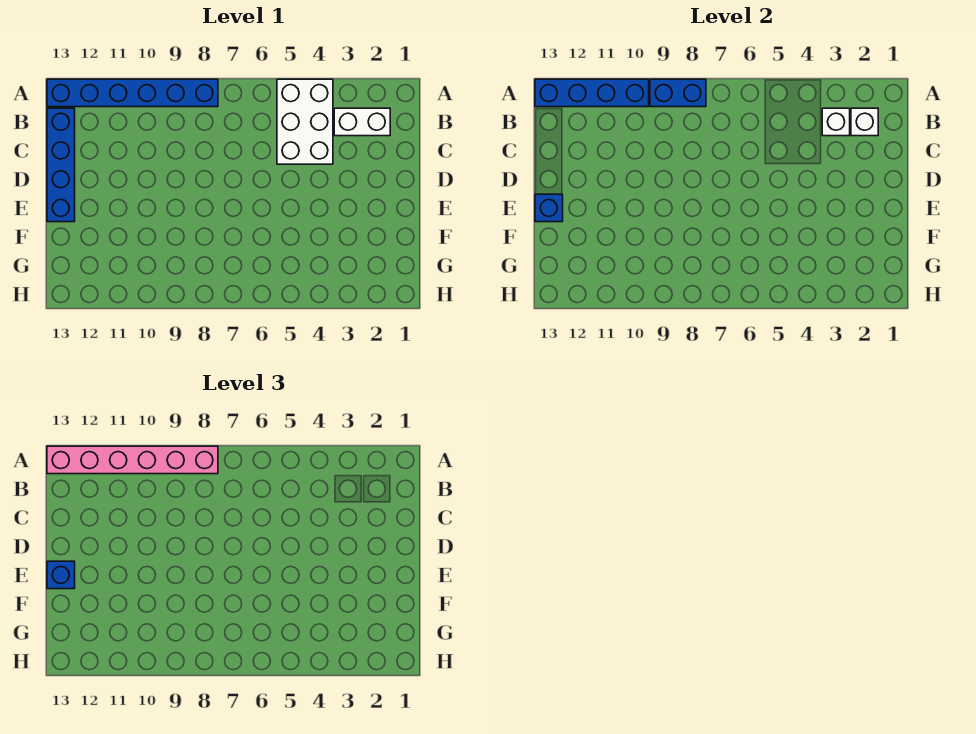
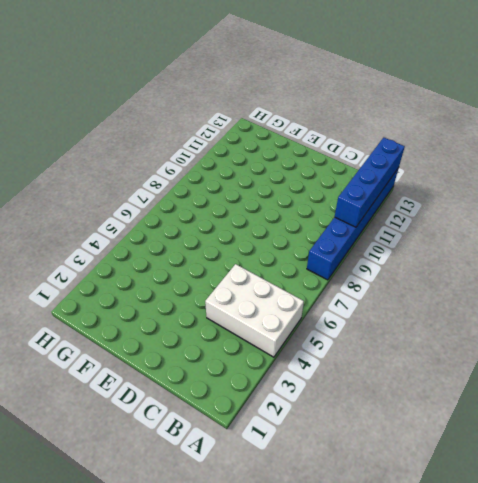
none -> white 1x2 brick [334,108,390,136]
none -> blue 1x4 brick [47,108,75,222]

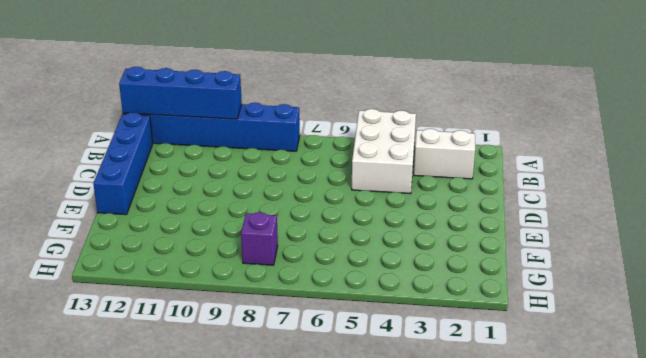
purple 1x1 brick [241,212,278,265] -> none
none -> blue 1x2 brick [650,79,706,107]
none -> white 1x1 brick [851,108,878,136]

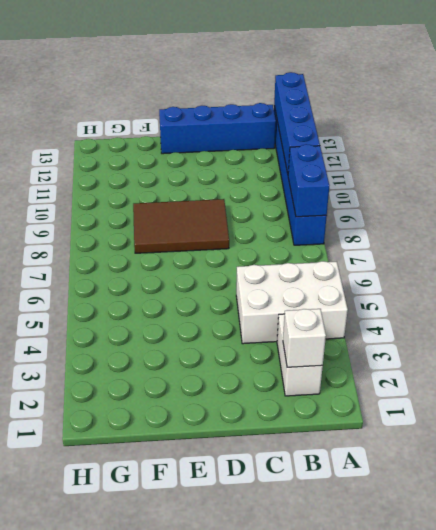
brown 2x3 tile [133,199,229,253] -> none
none -> white 1x1 brick [822,108,850,136]
none -> blue 1x1 brick [535,194,563,222]

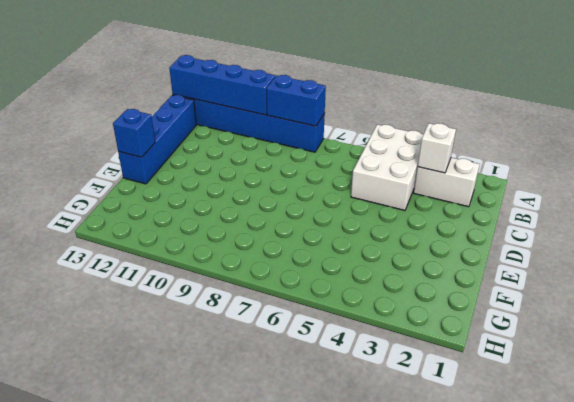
none -> white 1x1 brick [851,108,878,136]
none -> pink 1x6 brick [47,446,218,474]

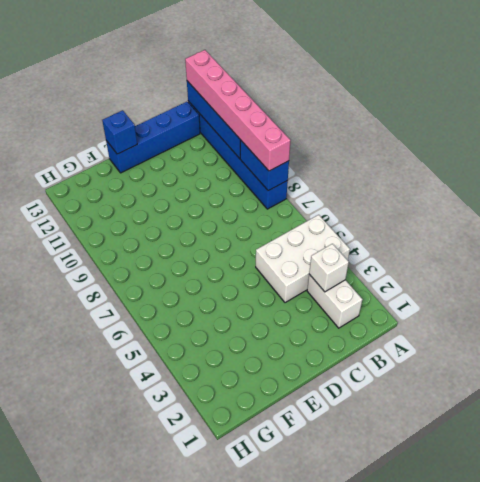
none -> white 1x1 brick [851,108,878,136]
none -> blue 1x1 brick [47,561,75,589]

